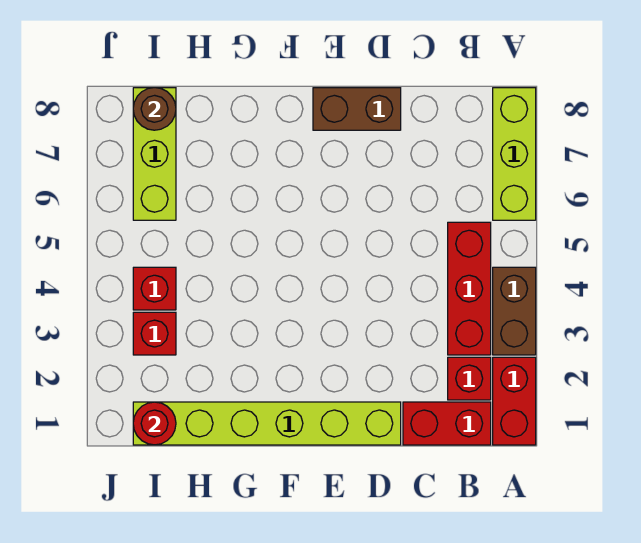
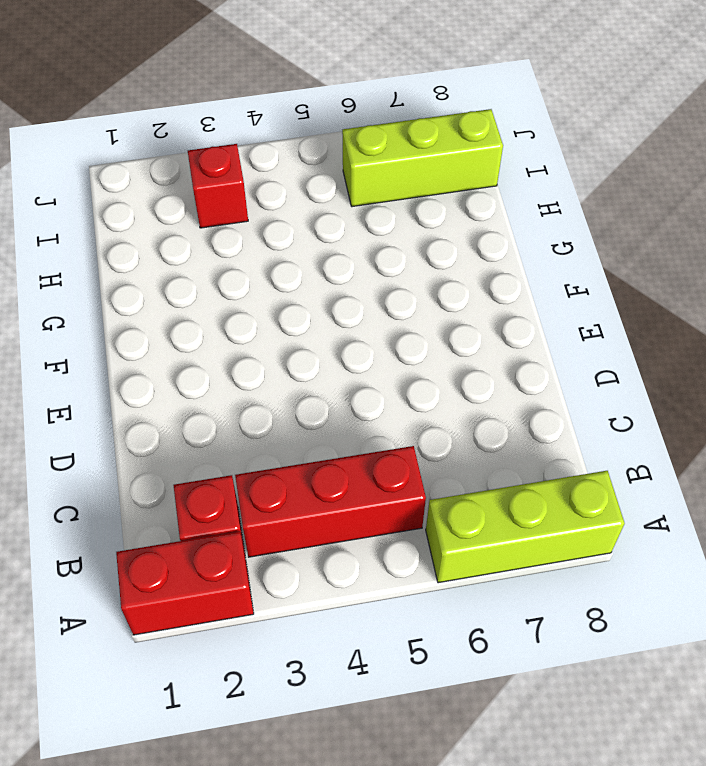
none -> brown 1x2 brick [493,267,536,355]
none -> red 1x2 brick [403,402,491,445]
none -> lime 1x6 brick [133,402,401,445]

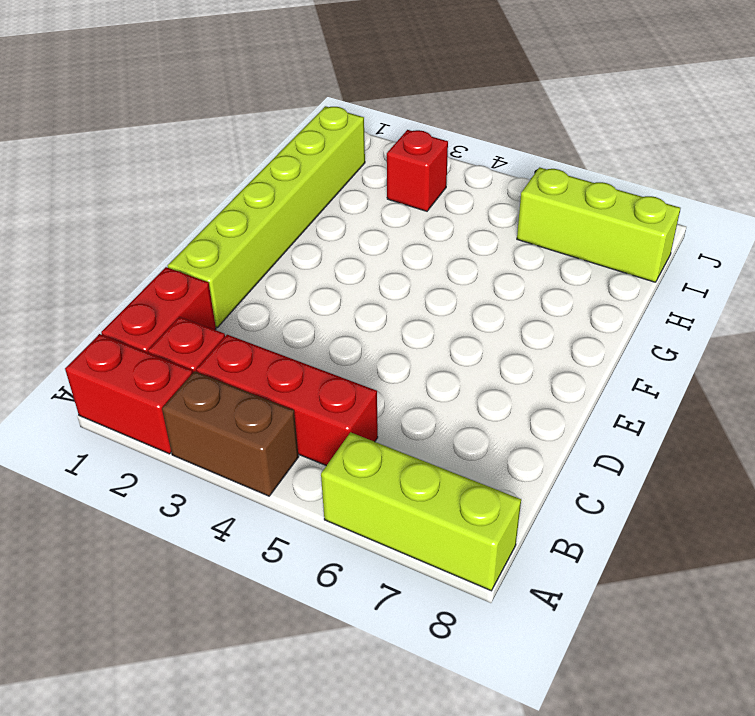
none -> brown 1x2 brick [313,88,401,130]
none -> red 1x1 brick [133,267,176,310]
none -> red 1x1 round brick [133,402,176,445]

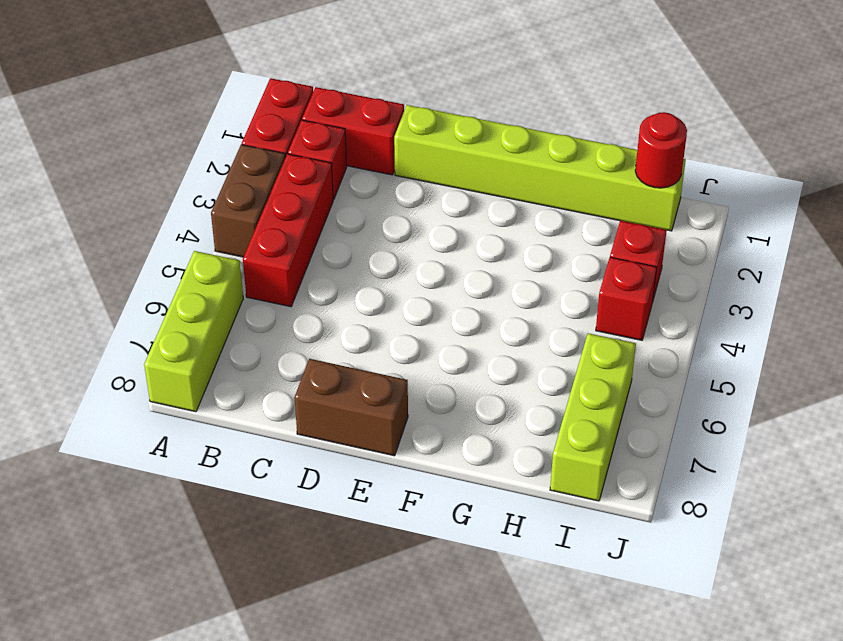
none -> brown 1x1 round brick [133,88,176,130]

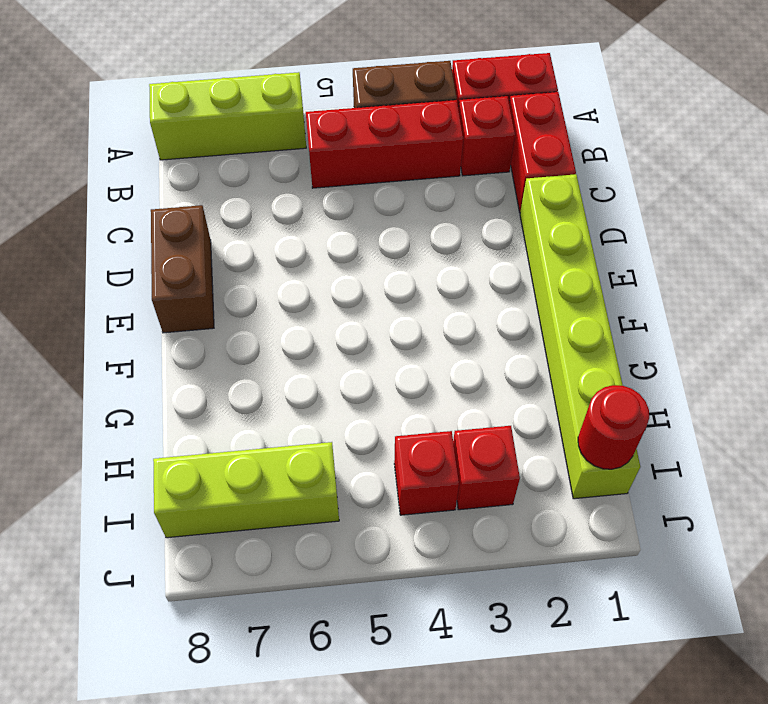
none -> brown 1x1 round brick [133,88,176,130]

